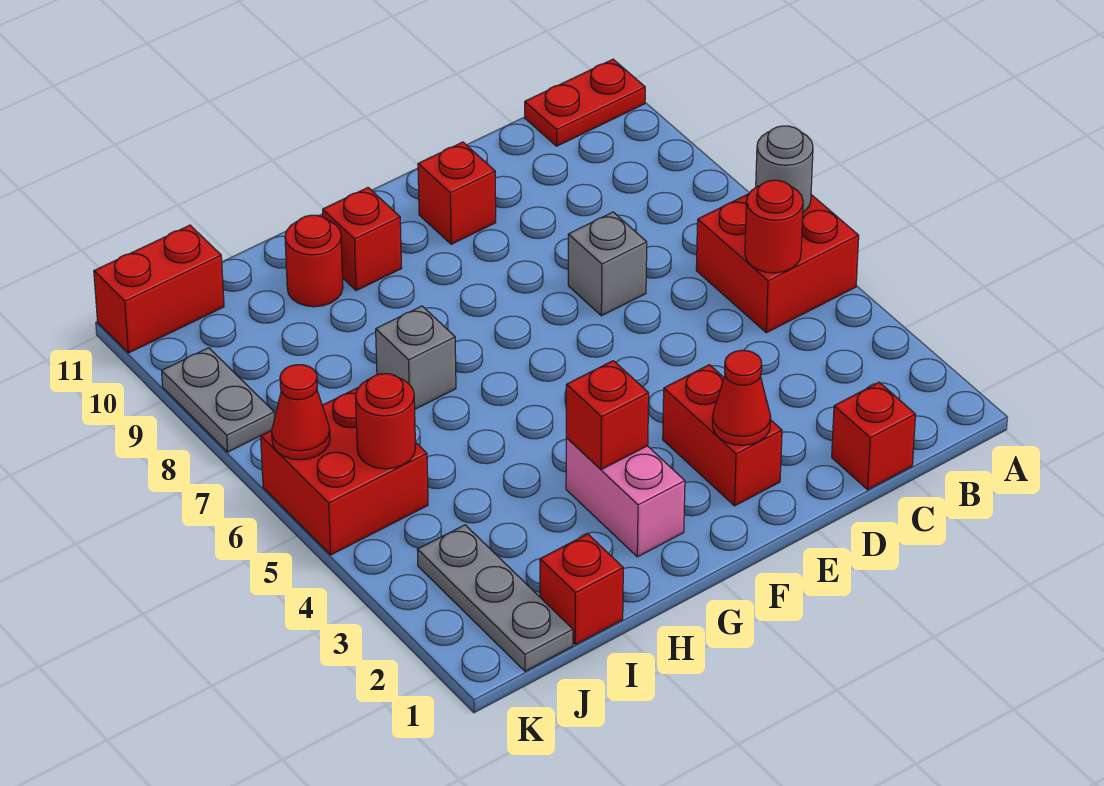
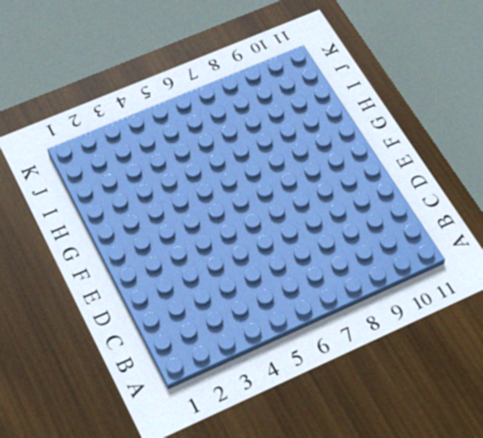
none -> red 2x2 brick [696,194,859,333]
none -> red 1x2 plate [525,59,645,146]
none -> red 1x1 brick [832,382,916,490]

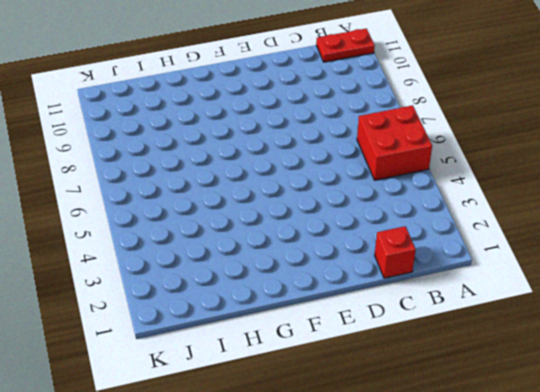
none -> grey 1x1 brick [568,212,647,316]
none -> red 1x2 brick [663,365,782,506]
none -> red 1x1 brick [418,142,496,244]

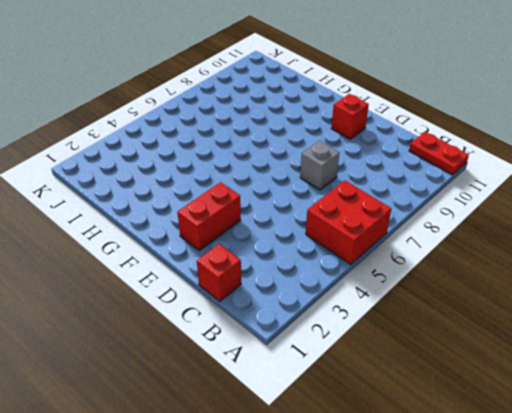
none -> pink 1x2 brick [566,438,685,557]
none -> red 1x1 brick [323,188,402,291]
none -> grey 1x1 brick [376,306,456,409]

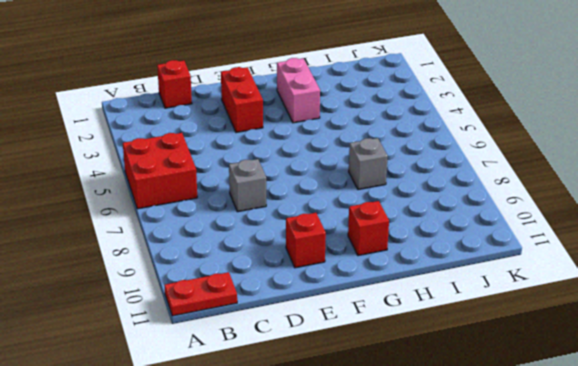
none -> red 1x1 round brick [285,215,343,307]
none -> red 1x1 brick [540,534,623,645]
none -> grey 1x3 plate [417,525,573,671]

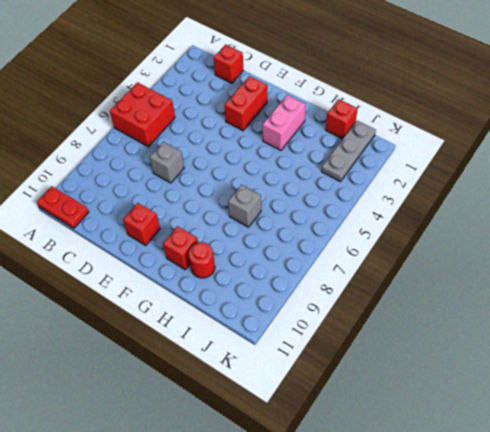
none -> red 2x2 brick [261,387,428,555]
none -> red 1x2 brick [94,225,224,353]
none -> grey 1x2 plate [162,348,274,452]

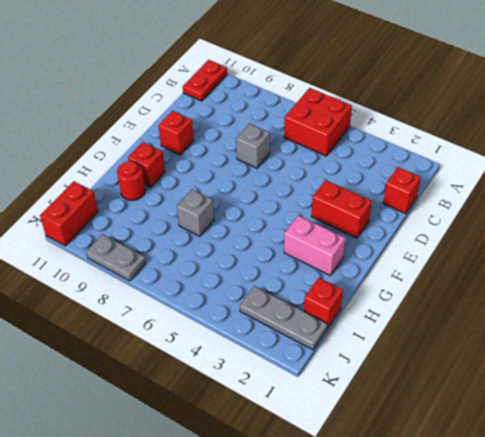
none -> red 2x2 brick [261,387,428,555]
none -> grey 1x1 round brick [756,126,813,212]
none -> red 1x1 round brick [745,180,803,273]

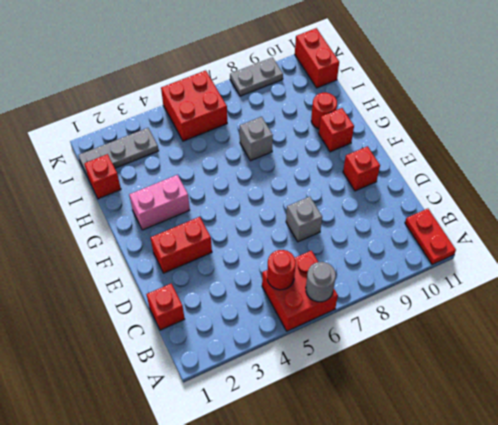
none -> red 1x1 cone [712,350,771,445]
none -> red 1x1 brick [566,361,649,470]
none -> red 1x1 round brick [356,374,416,469]

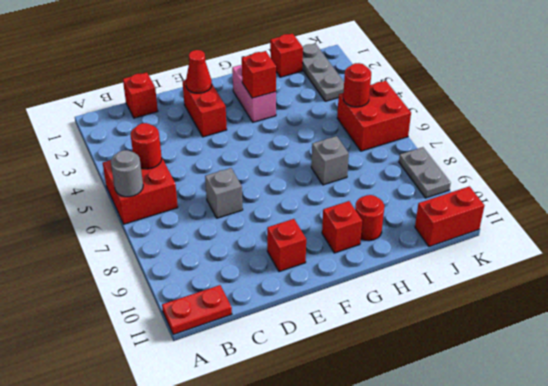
none -> red 1x1 cone [272,365,330,460]

